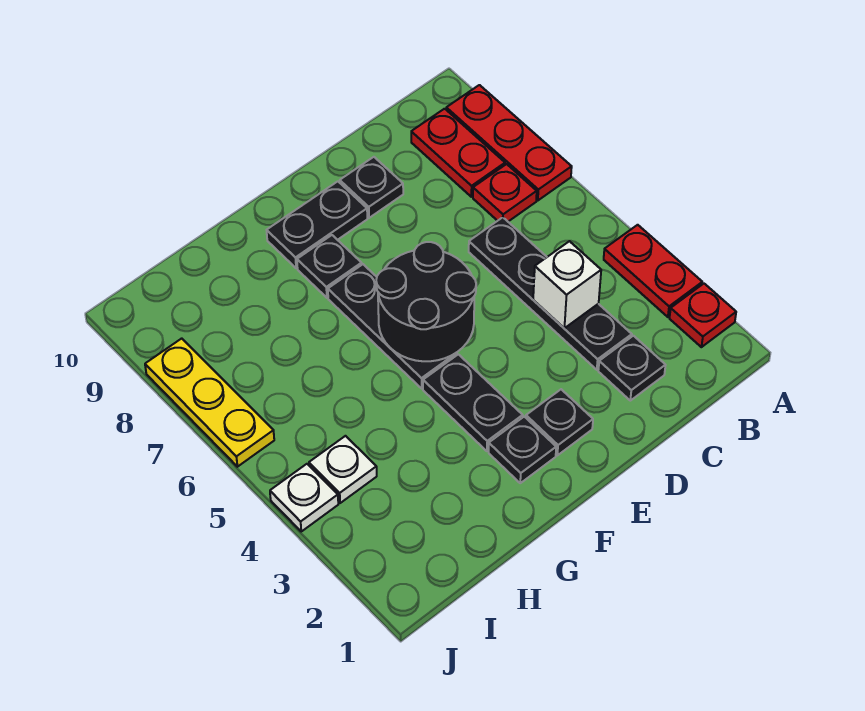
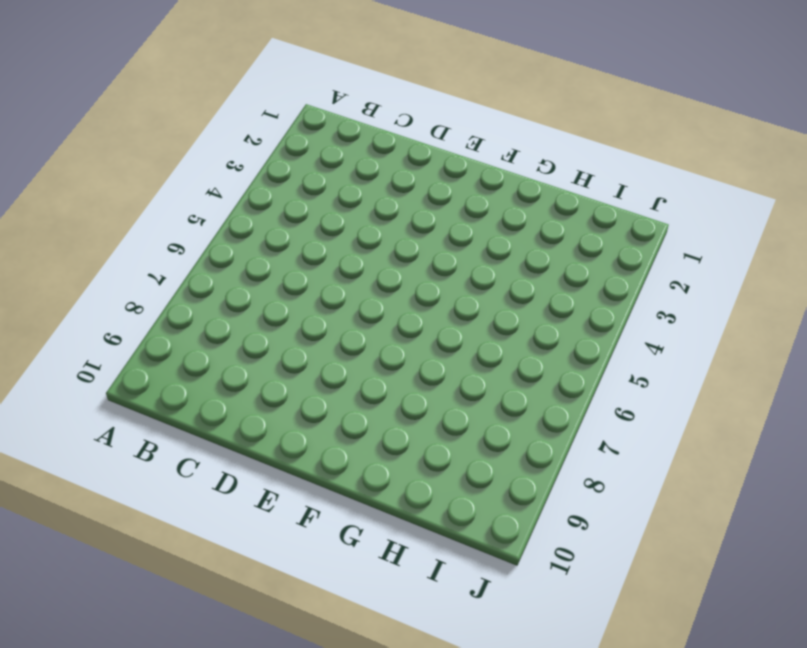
none -> red 1x1 plate [670,284,736,347]
none -> red 1x2 plate [604,225,702,317]
none -> red 1x3 plate [446,85,572,200]

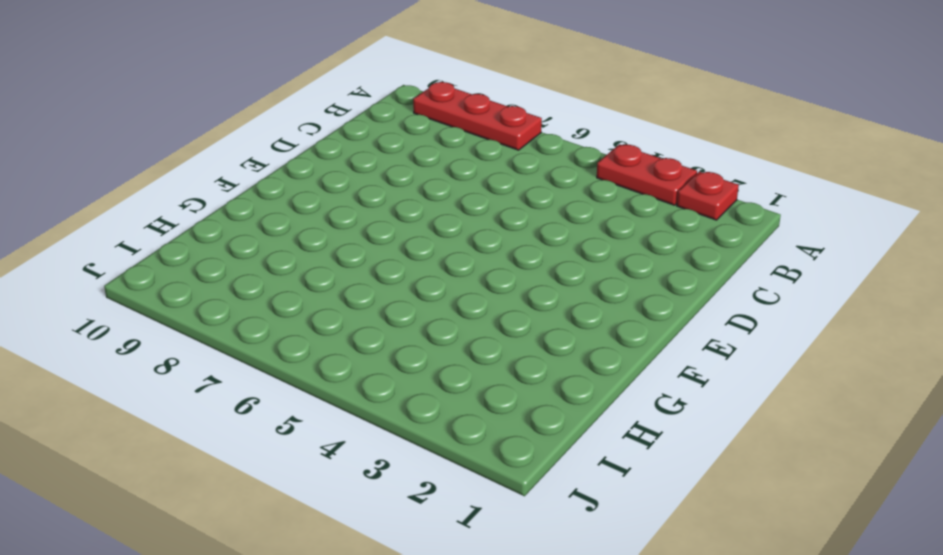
none -> red 1x1 plate [473,164,537,222]
none -> red 1x2 plate [411,109,505,197]
none -> black 1x1 plate [598,336,666,401]

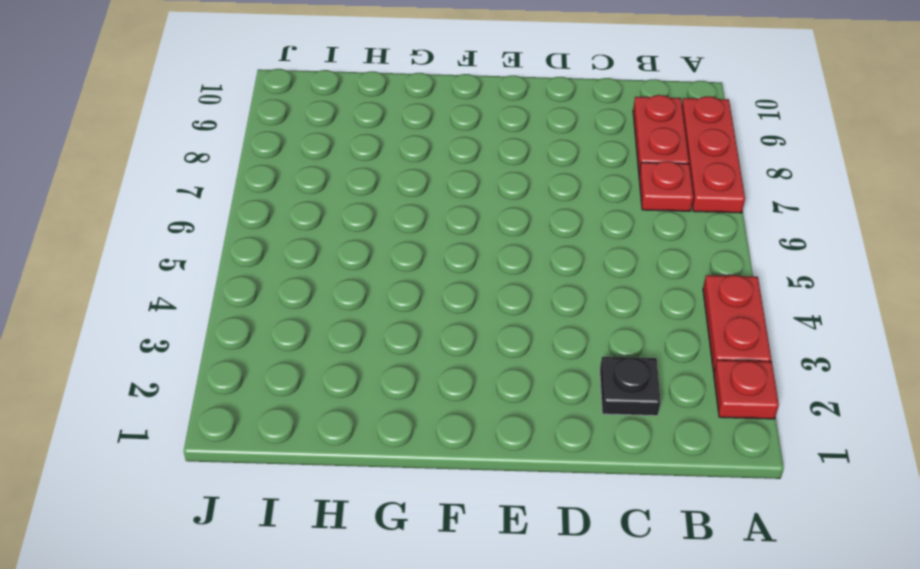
none -> black 1x4 plate [469,217,632,370]
none -> black 1x1 plate [340,157,403,218]
none -> black 1x1 plate [526,389,593,455]

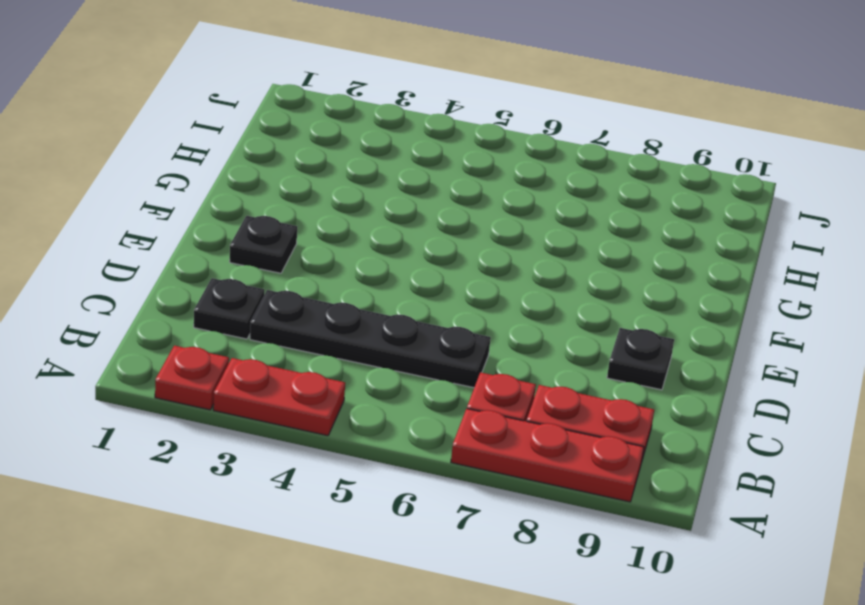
none -> black 1x2 plate [267,181,367,268]
none -> black 1x1 plate [489,417,556,483]
none -> black 1x2 plate [423,354,523,451]

